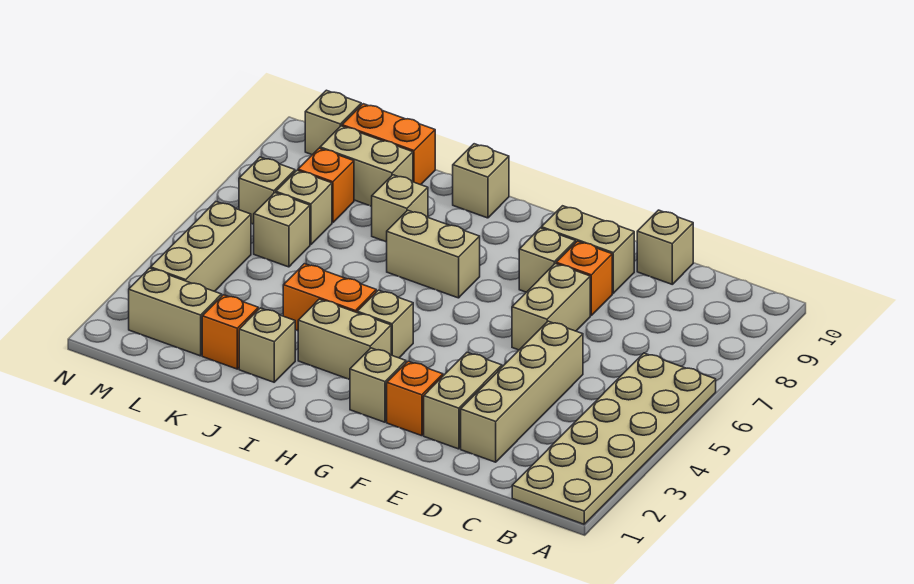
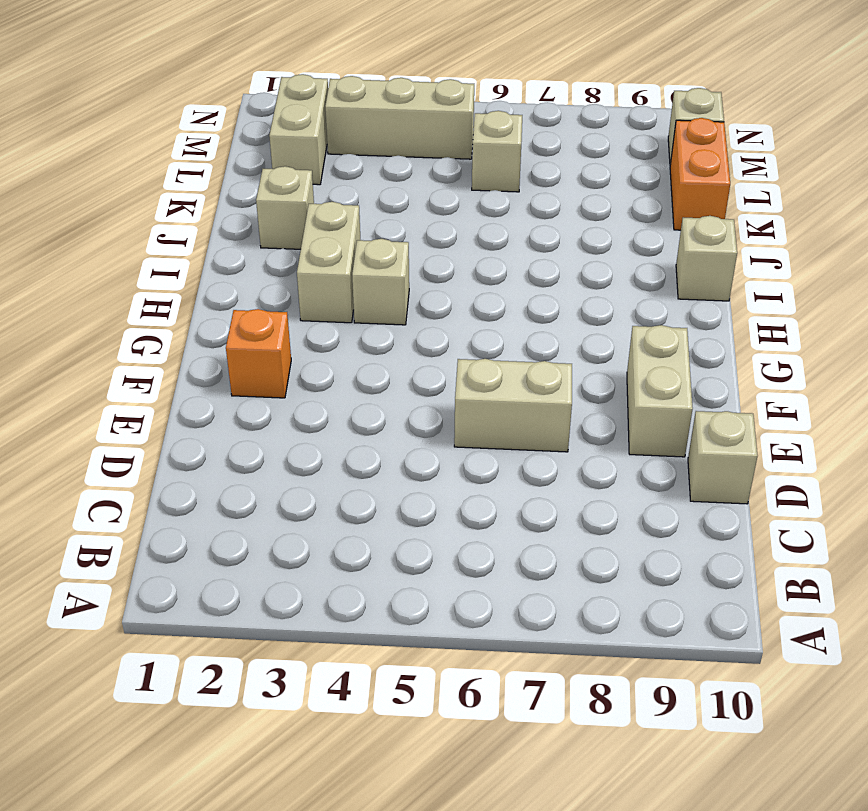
none -> tan 2x6 plate [512,353,716,524]
none -> tan 1x4 brick [461,321,583,462]
none -> tan 1x2 brick [424,353,502,449]

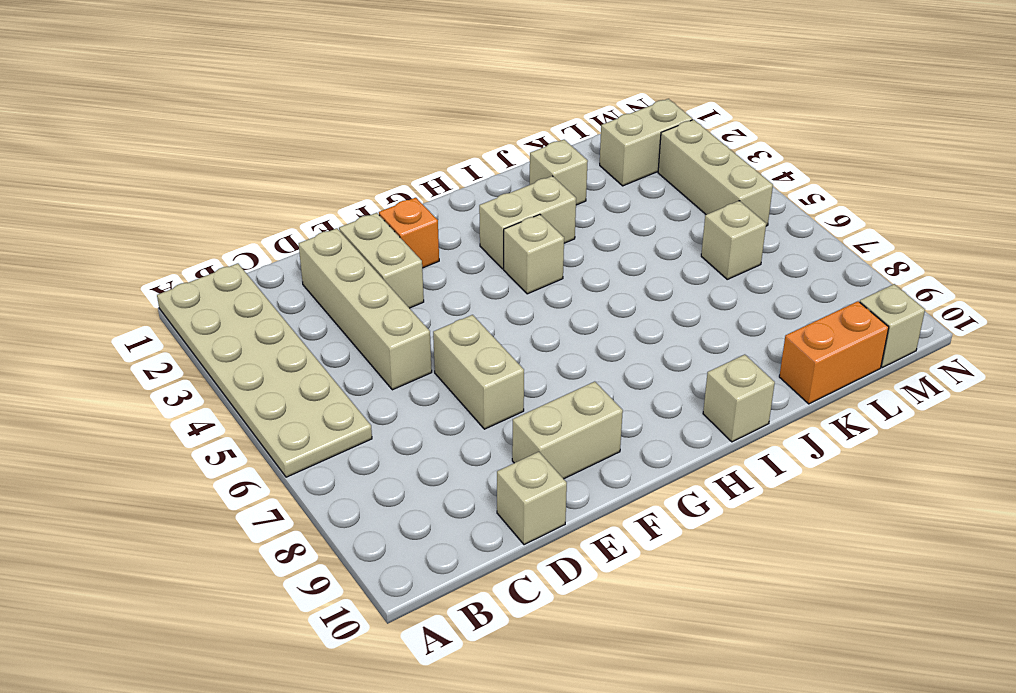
none -> orange 1x1 brick [556,241,612,315]
none -> tan 1x1 brick [519,228,575,292]
none -> tan 1x1 brick [350,348,406,422]

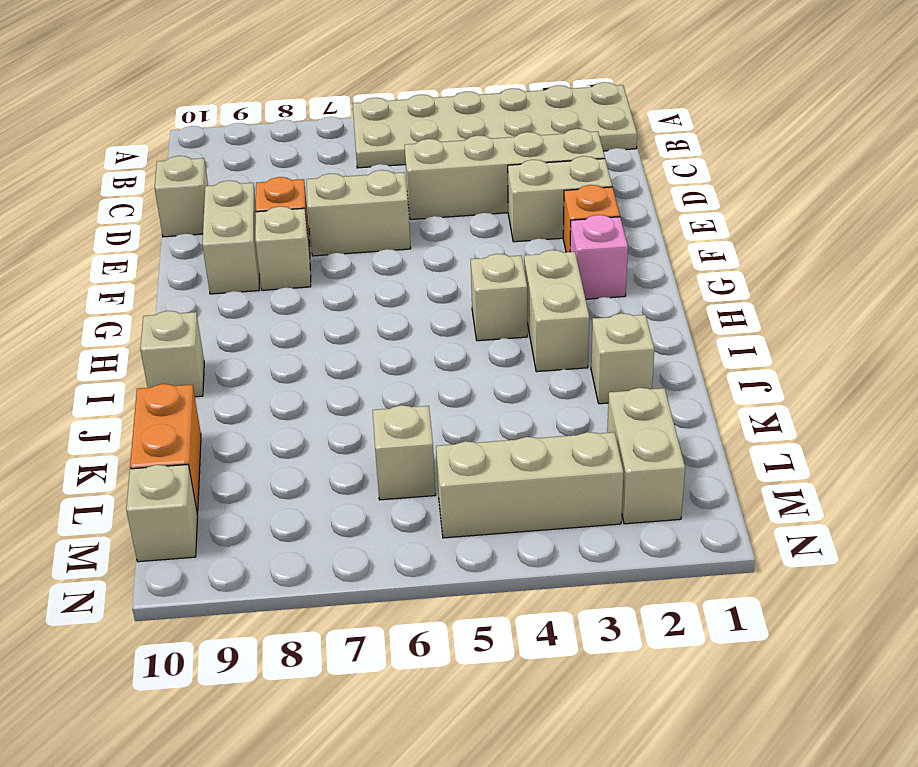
pink 1x1 brick [570,215,628,299] -> tan 1x1 brick [350,348,406,422]
none -> tan 1x2 brick [387,210,480,298]
none -> orange 1x2 brick [283,264,376,331]
none -> tan 1x1 brick [371,175,428,242]

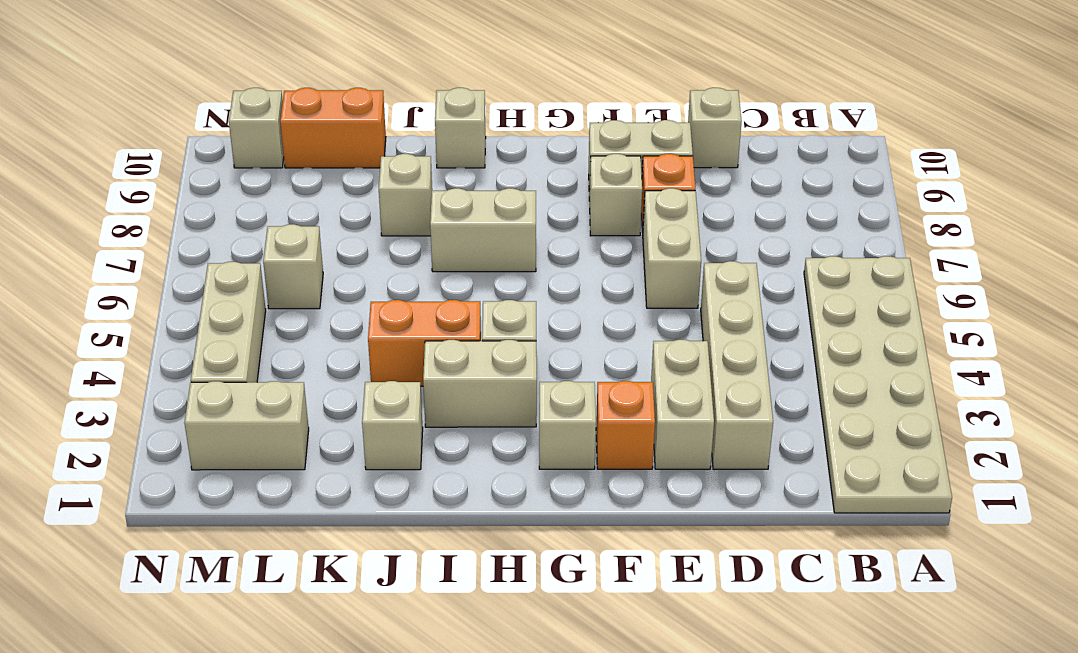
none -> orange 1x1 brick [202,295,258,369]
none -> tan 1x2 brick [320,126,413,206]
none -> tan 1x1 brick [276,170,332,245]

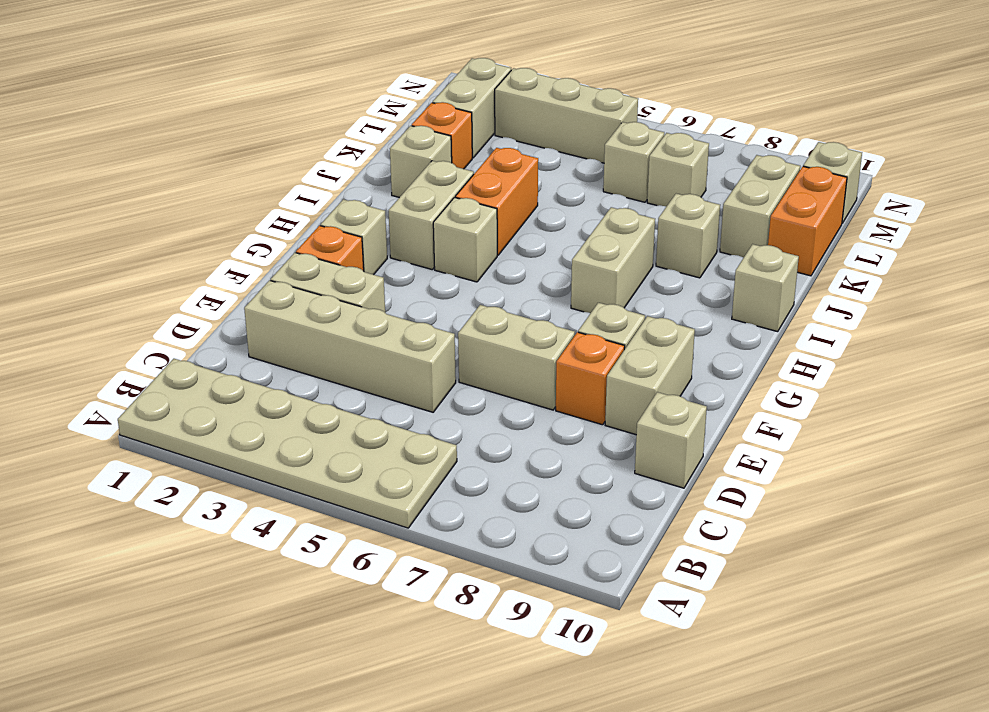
none -> orange 1x1 brick [298,148,354,222]
none -> tan 1x1 brick [239,157,295,224]

